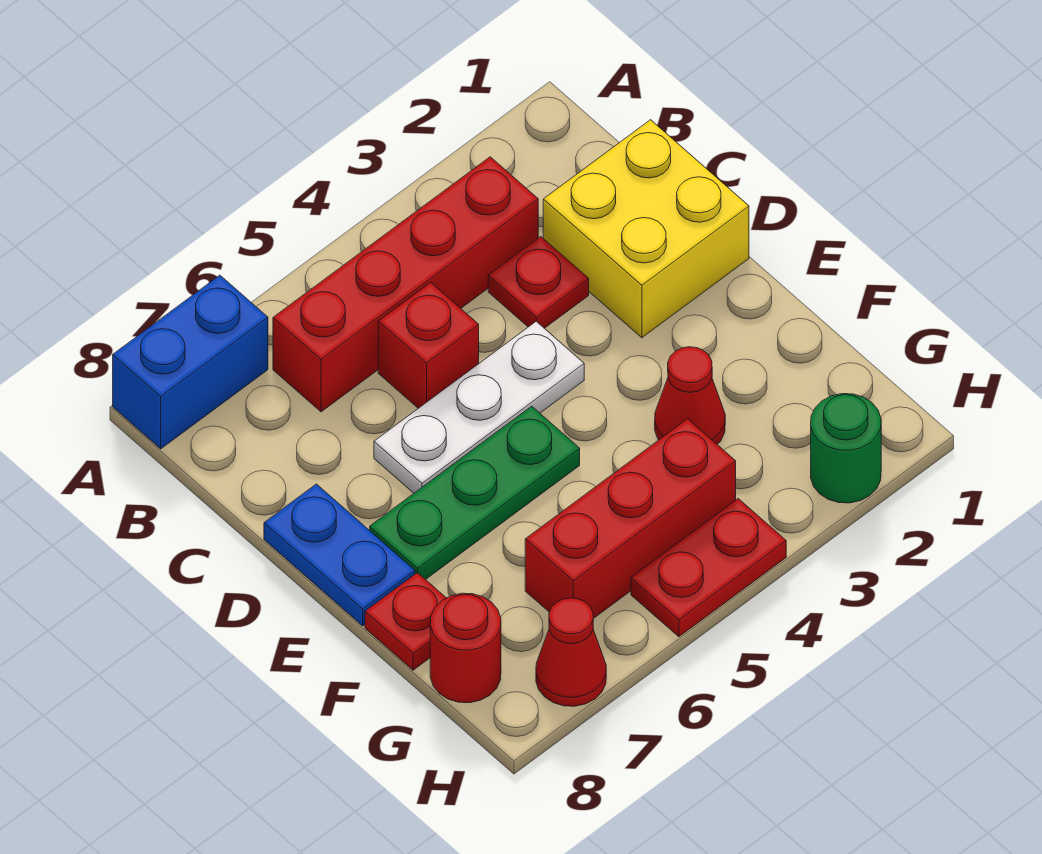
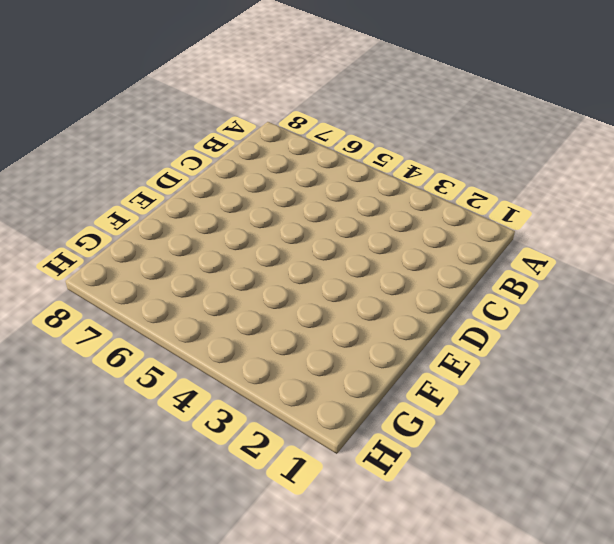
none -> blue 1x2 brick [113,275,268,449]
none -> red 1x4 brick [273,157,538,412]
none -> yellow 2x2 brick [543,120,749,338]

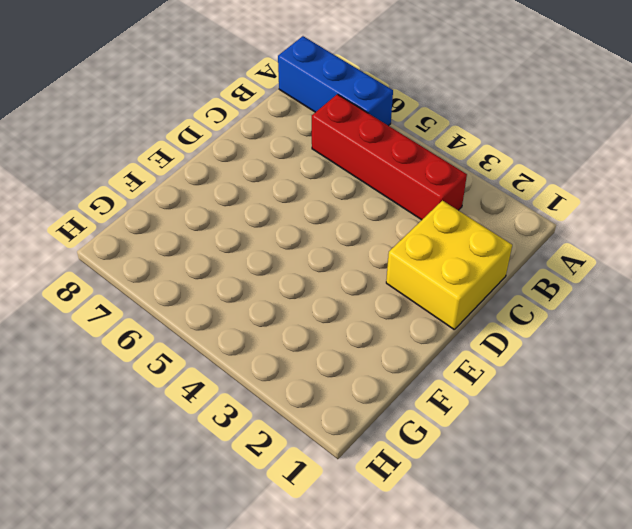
blue 1x3 brick [278,36,393,126] -> blue 1x2 brick [113,275,268,449]
none -> red 1x1 plate [488,236,589,328]
none -> red 1x1 brick [378,282,479,408]
none -> white 1x3 plate [374,321,584,493]

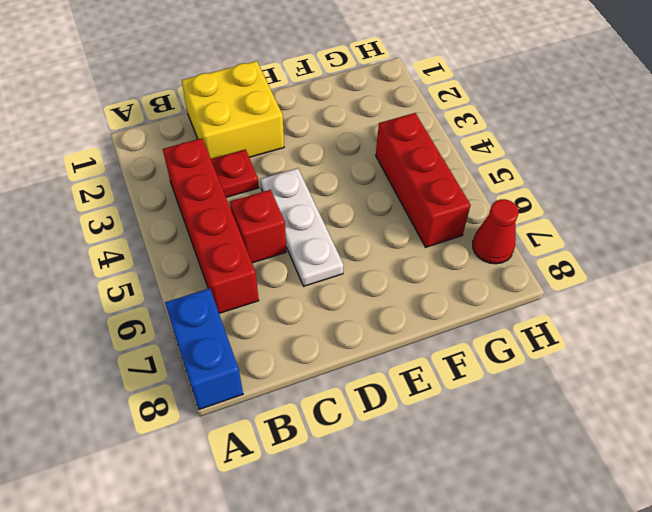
none -> blue 1x2 plate [264,484,415,626]
none -> green 1x3 plate [370,406,580,580]
none -> red 1x1 cone [655,347,725,444]

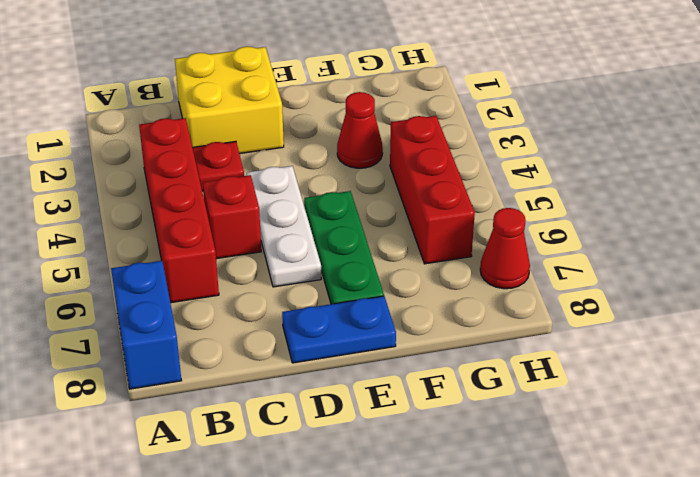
none -> red 1x1 plate [365,573,446,670]
none -> red 1x1 round brick [430,593,501,703]
none -> green 1x1 round brick [811,394,881,503]

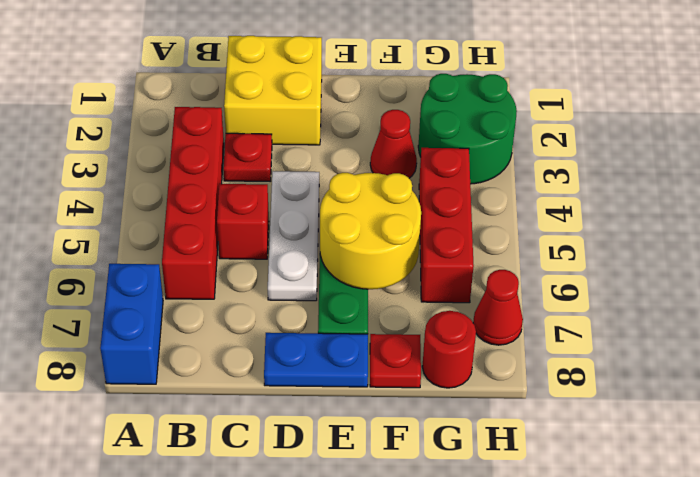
yellow 2x2 round brick [320,173,421,289] -> none
green 2x2 round brick [418,74,517,184] -> green 1x1 round brick [811,394,881,503]
none -> red 1x2 plate [631,499,786,637]

